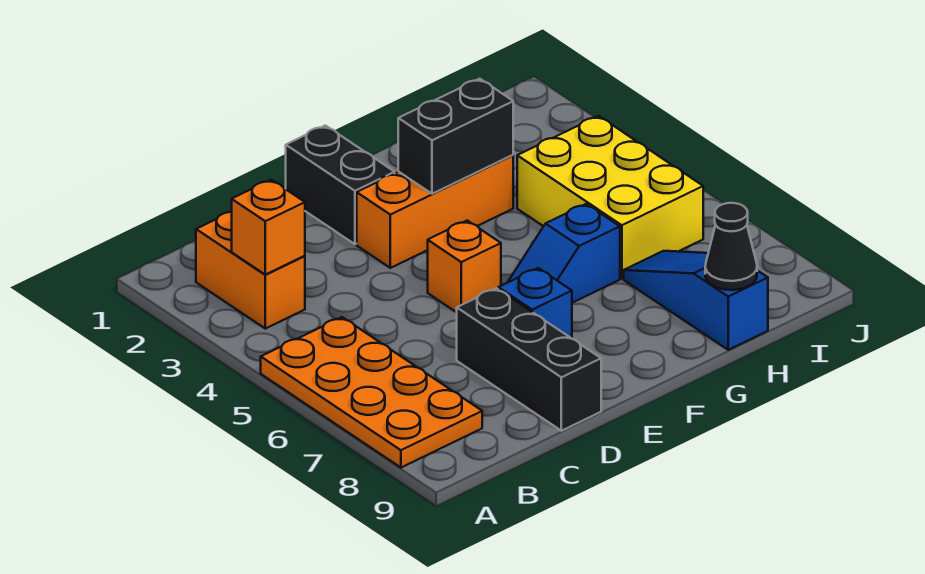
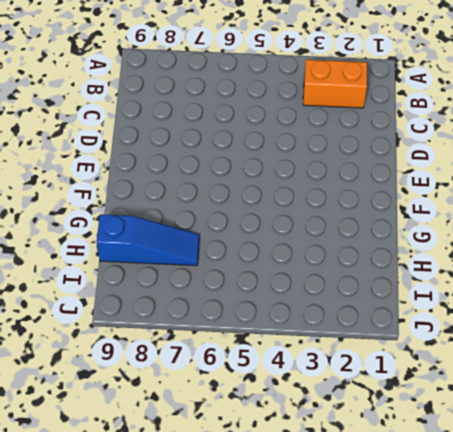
none -> orange 2x4 plate [261,317,482,468]
none -> black 1x3 brick [457,288,601,431]
none -> black 1x2 brick [286,125,395,244]

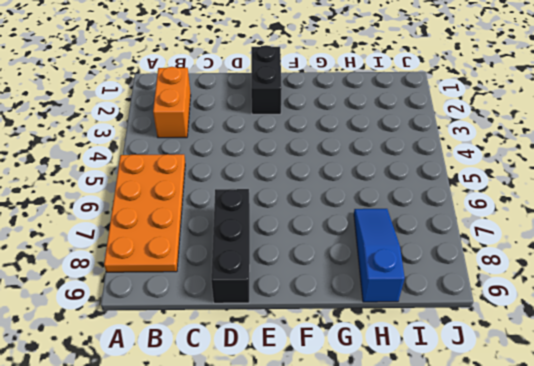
none -> orange 1x3 brick [357,155,513,268]
none -> orange 1x1 brick [428,221,501,312]
none -> blue 1x1 brick [498,268,572,338]

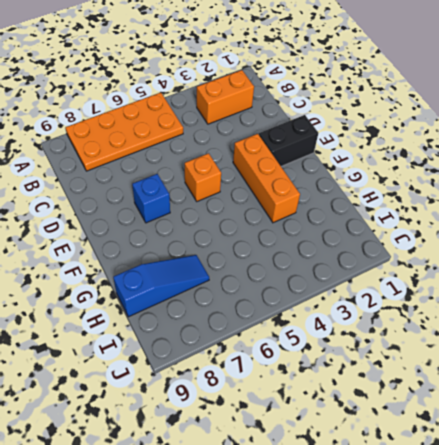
none -> black 1x3 brick [457,288,601,431]
none -> blue 1x2 slope [508,204,620,303]
none -> yellow 2x3 brick [517,116,703,279]

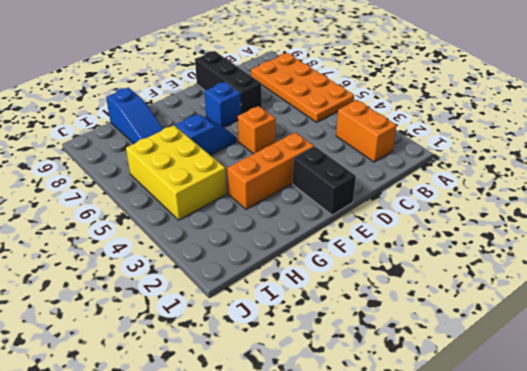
none -> orange 1x1 brick [232,180,305,275]
none -> black 1x2 brick [398,79,513,194]
none -> black 1x1 cone [705,203,757,290]

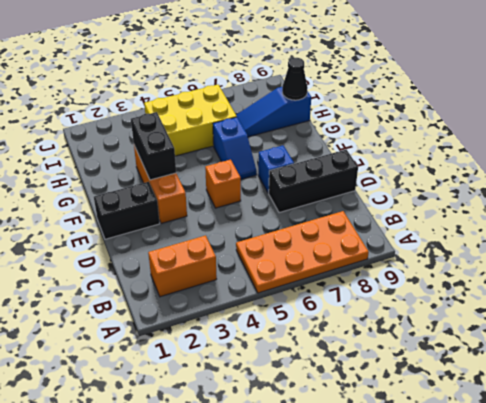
none -> orange 1x1 brick [232,180,305,275]

